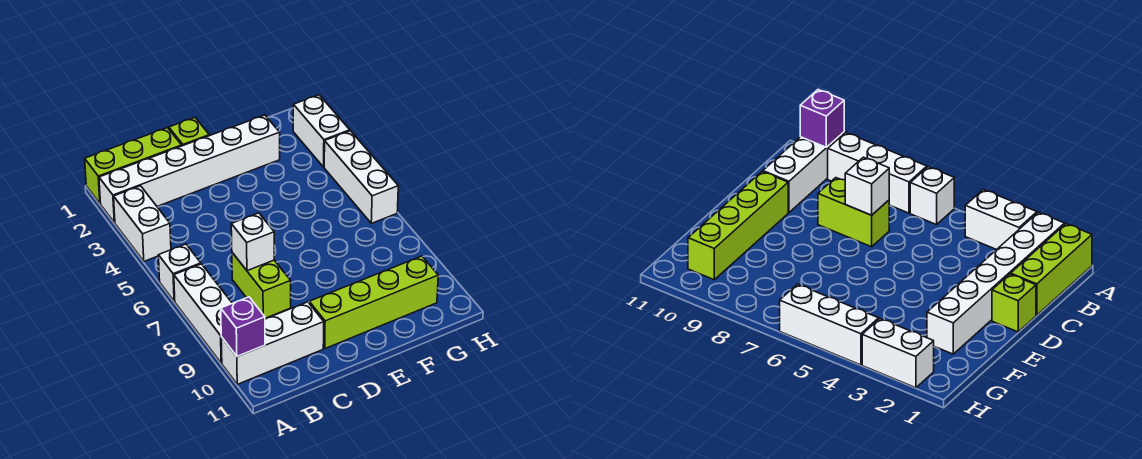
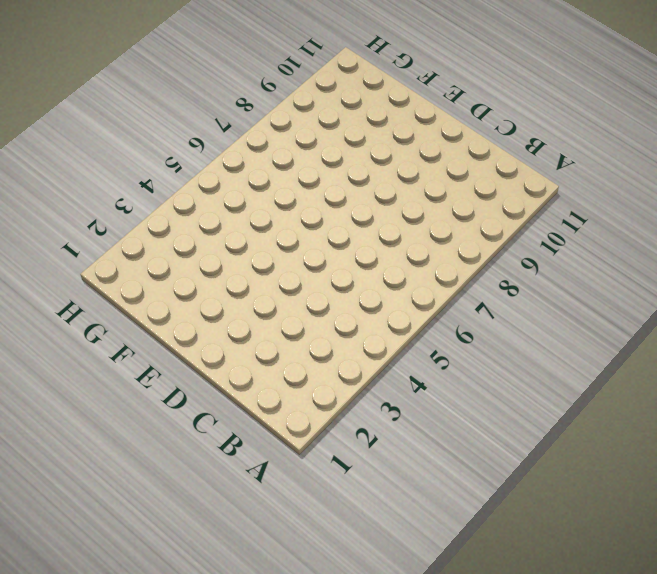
none -> lime 1x3 brick [85,128,182,204]
none -> white 1x6 brick [99,115,280,223]
none -> white 1x2 brick [114,186,171,261]

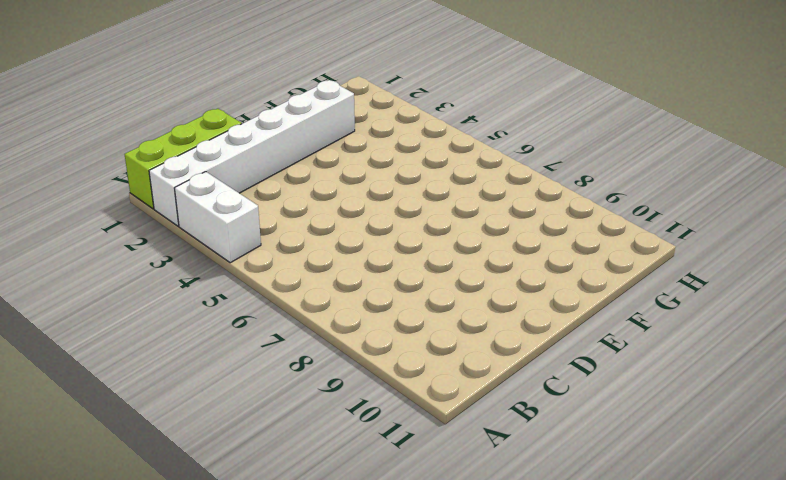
none -> white 1x1 brick [159,244,201,301]
none -> white 1x3 brick [174,264,232,363]
none -> white 1x3 brick [221,302,324,384]

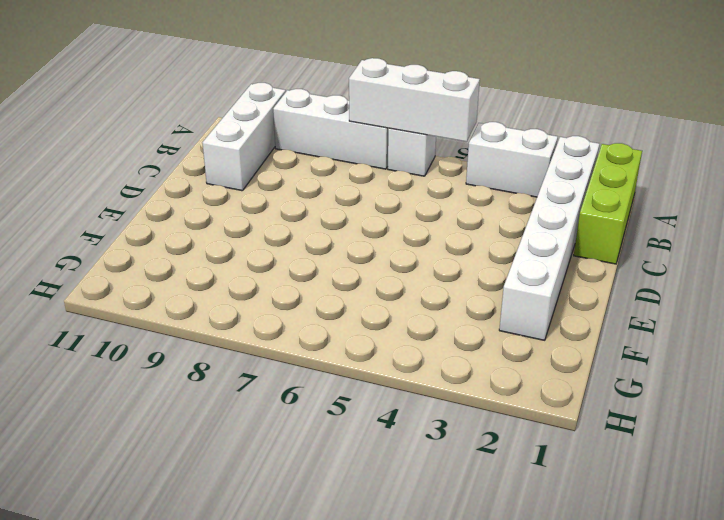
white 1x3 brick [349,58,480,142] -> white 1x3 brick moved to [324,131,398,223]
none -> lime 1x2 brick [232,253,291,318]
none -> lime 1x1 brick [169,118,209,146]
none -> lime 1x4 brick [309,256,438,348]

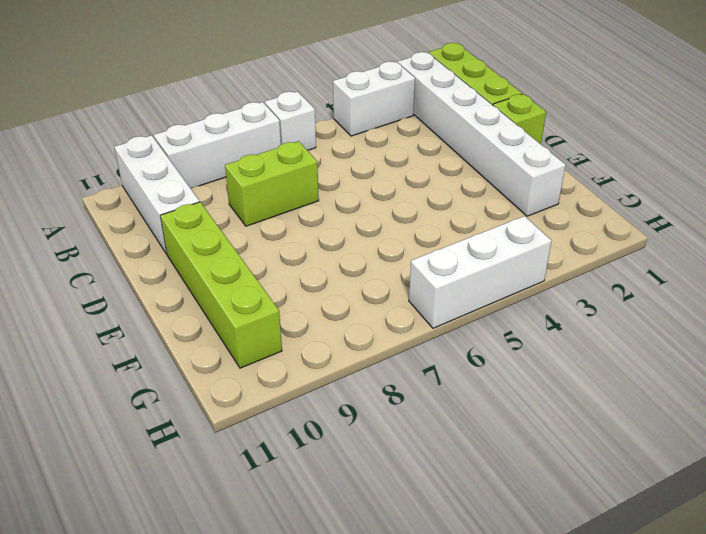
none -> white 1x2 brick [293,95,350,167]
none -> purple 1x1 brick [221,297,265,356]
none -> white 1x1 brick [231,213,274,271]

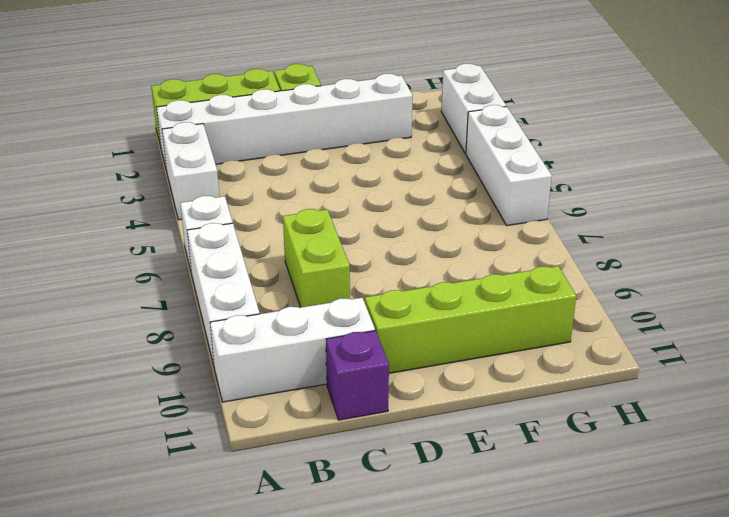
purple 1x1 brick [326,331,389,420] -> purple 1x1 brick moved to [221,297,265,356]
none -> white 1x1 brick [231,213,274,271]

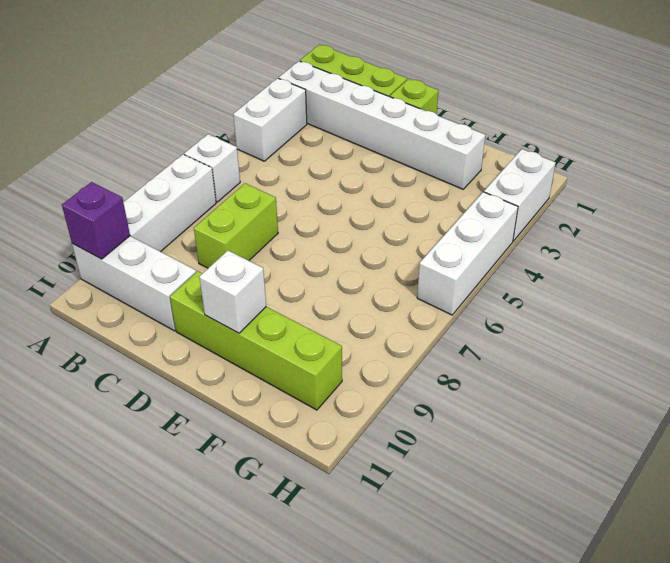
white 1x1 brick [199,251,266,333] -> white 1x1 brick moved to [231,213,274,271]

